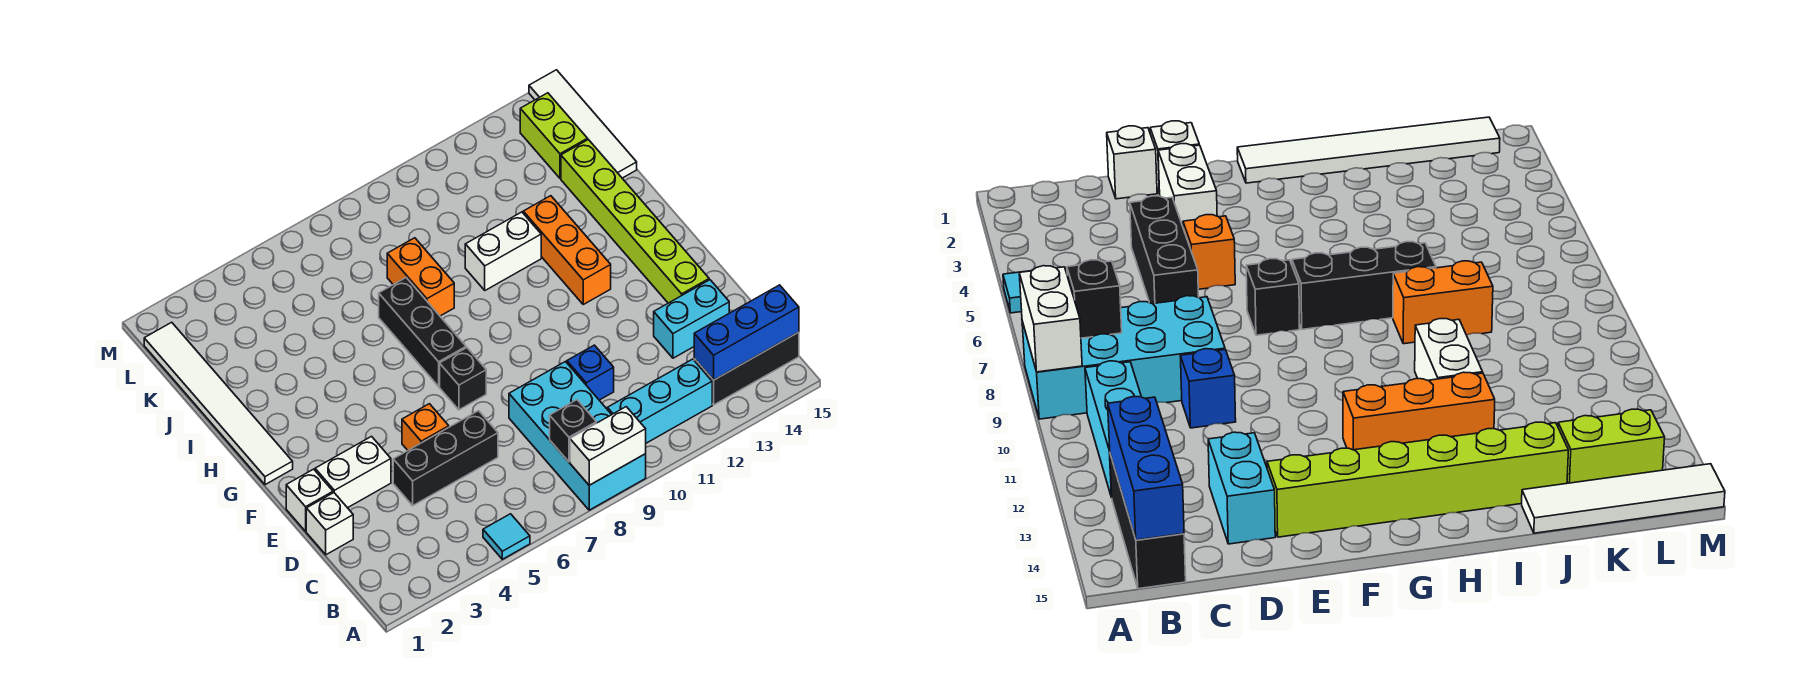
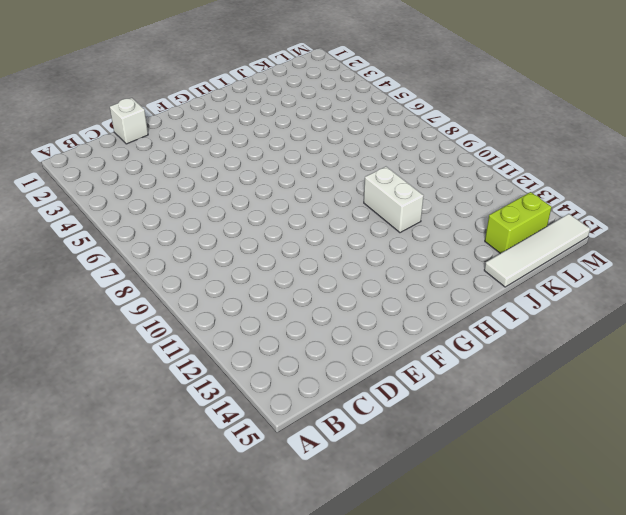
none -> cyan 1x1 tile [483,514,530,559]
none -> cyan 2x4 brick [509,362,646,510]
none -> cyan 1x3 brick [607,359,712,443]

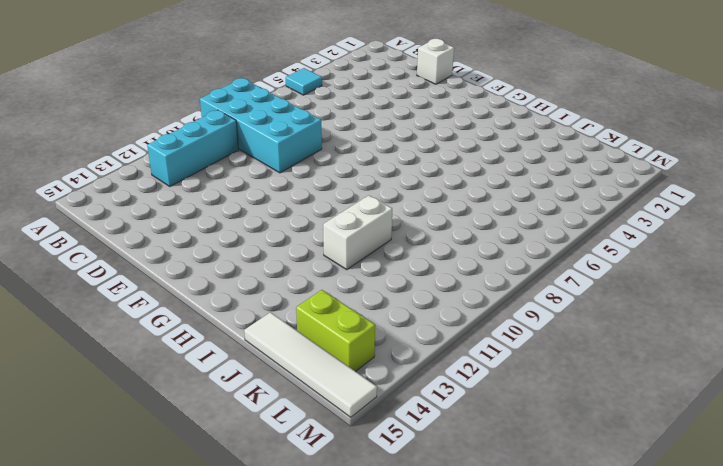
none -> black 1x3 brick [694,332,799,405]
none -> black 1x3 brick [393,411,498,505]
none -> blue 1x1 brick [567,345,614,400]

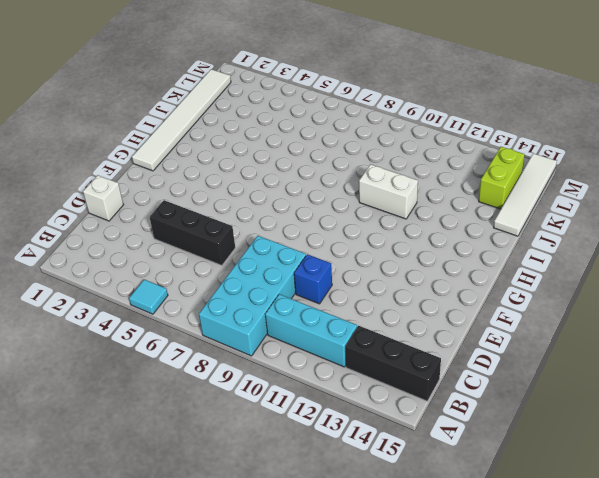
none -> cyan 1x2 brick [654,280,729,358]
none -> white 1x1 brick [286,469,333,531]
none -> white 1x2 brick [315,437,391,508]

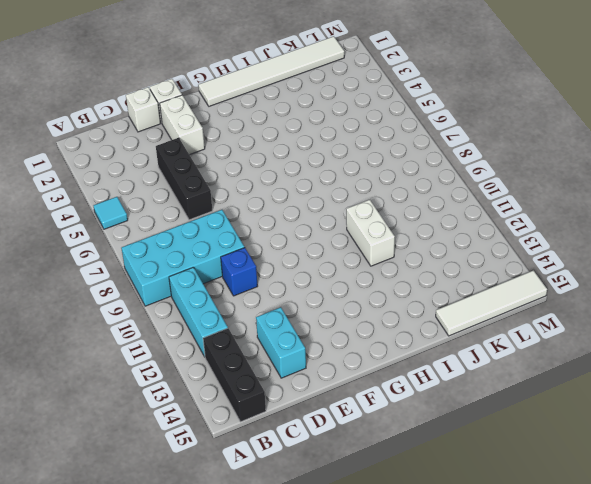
none -> orange 1x1 brick [402,404,449,450]
none -> lime 1x6 brick [561,140,709,303]
none -> black 1x1 brick [440,348,486,410]

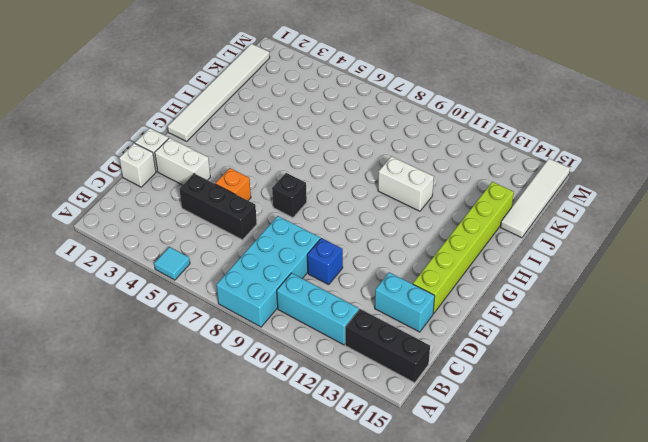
none -> black 1x3 brick [379,278,466,386]
none -> orange 1x3 brick [523,196,611,304]
none -> orange 1x2 brick [387,238,454,316]

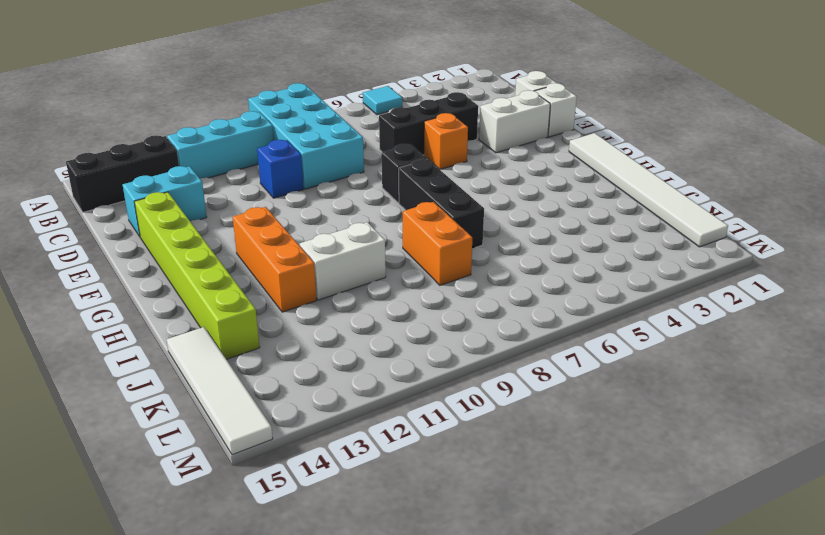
none -> lime 1x2 brick [520,93,588,178]
none -> white 1x2 brick [570,407,646,485]
none -> black 1x1 brick [550,400,596,462]

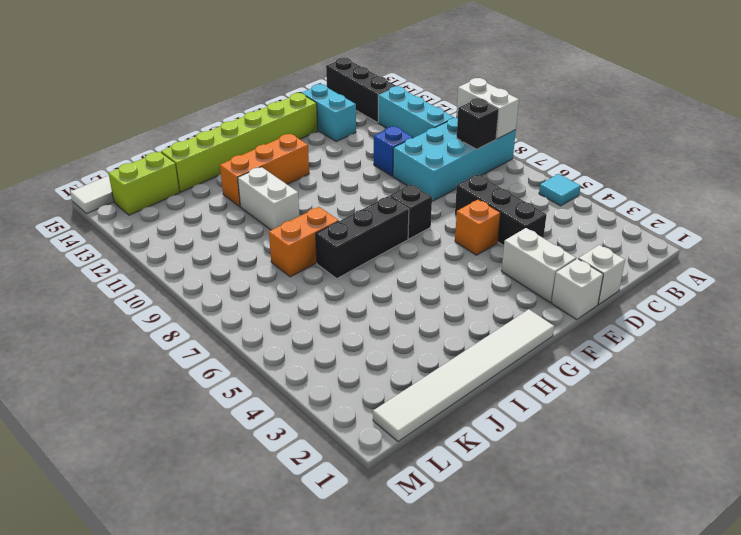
none -> blue 1x3 brick [694,285,799,380]

